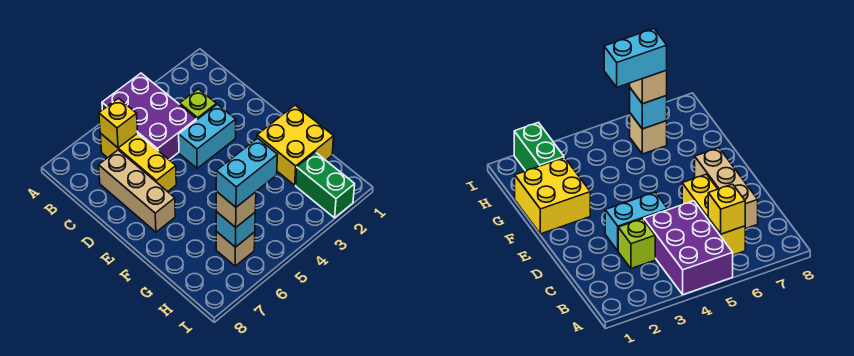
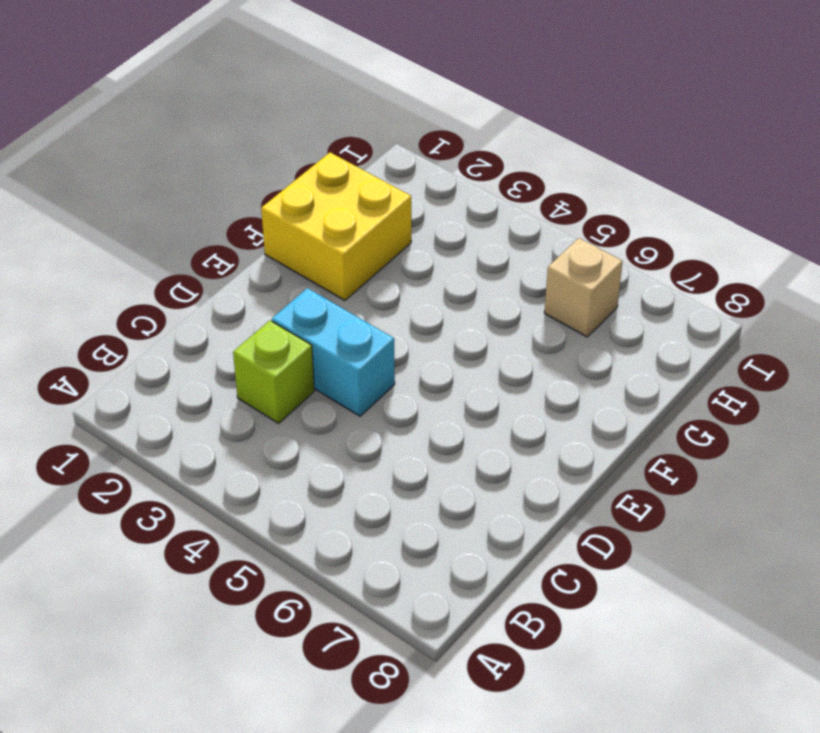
none -> purple 2x3 brick [102,73,197,160]
none -> yellow 1x3 brick [100,133,176,192]
none -> tan 1x3 brick [99,150,175,232]

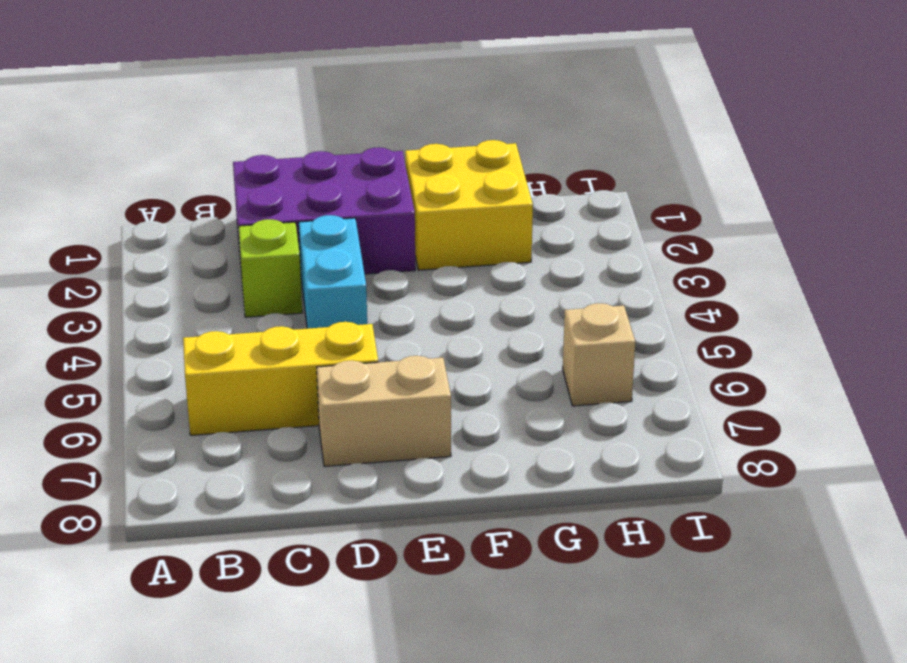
purple 2x3 brick [233,147,415,275] -> purple 2x3 brick moved to [102,73,197,160]
tan 1x2 brick [317,356,451,466] -> tan 1x3 brick [99,150,175,232]
none -> green 1x2 brick [296,152,355,218]
none -> yellow 1x1 brick [99,98,138,148]
none -> cyan 1x1 brick [216,212,255,247]

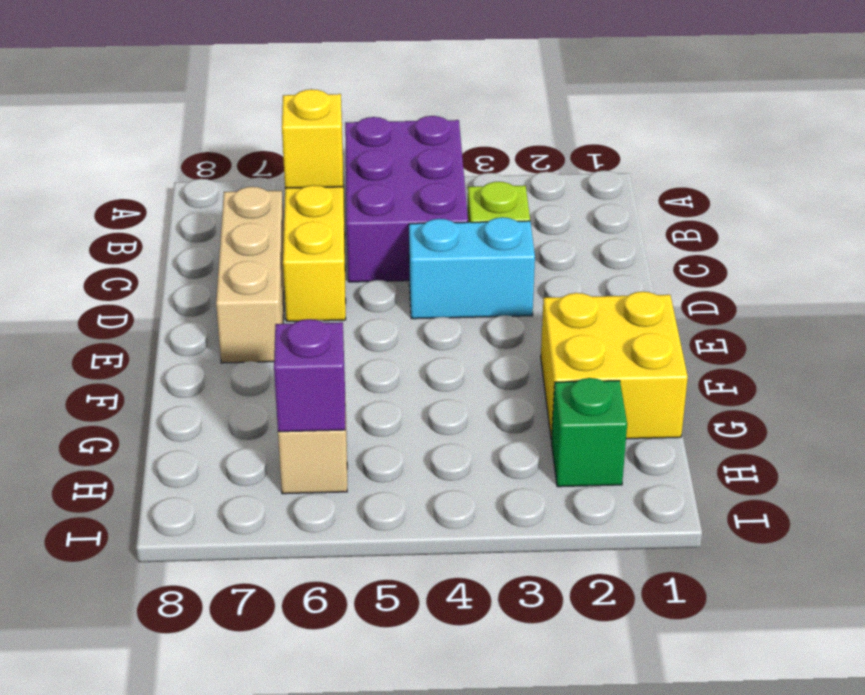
green 1x1 brick [551,378,627,487] -> green 1x2 brick [296,152,355,218]
purple 1x1 brick [274,319,345,432] -> cyan 1x1 brick [216,212,255,247]
none -> tan 1x1 brick [216,191,256,227]
none -> cyan 1x2 brick [216,138,277,207]

